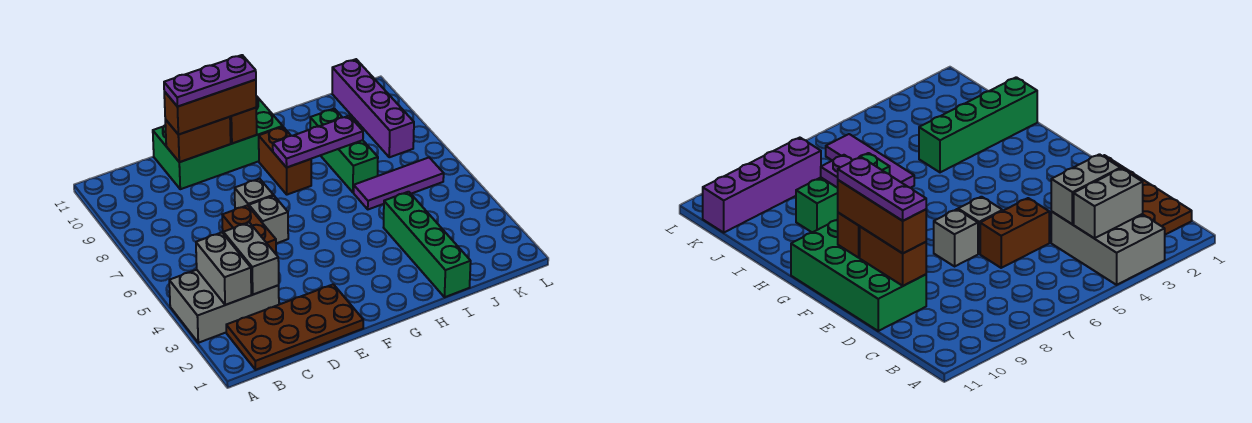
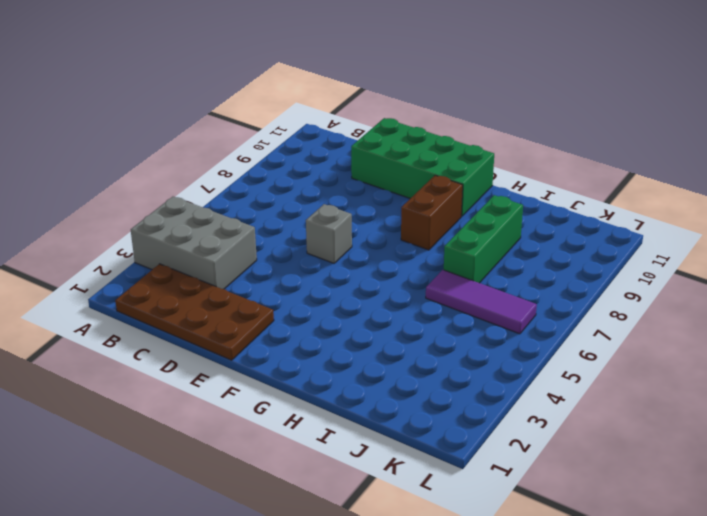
none -> brown 1x2 brick [222,205,276,254]
none -> grey 1x1 brick [235,179,273,209]
none -> green 1x4 brick [384,192,471,297]

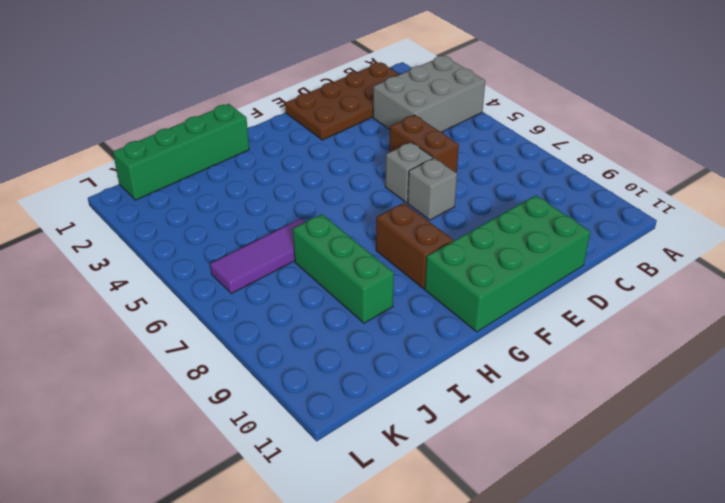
green 1x4 brick [113,104,249,200] -> green 1x4 brick turned to [384,192,471,297]
none -> purple 1x4 brick [332,59,414,157]
none -> grey 1x2 brick [196,232,251,305]
none -> grey 1x2 brick [223,223,279,295]

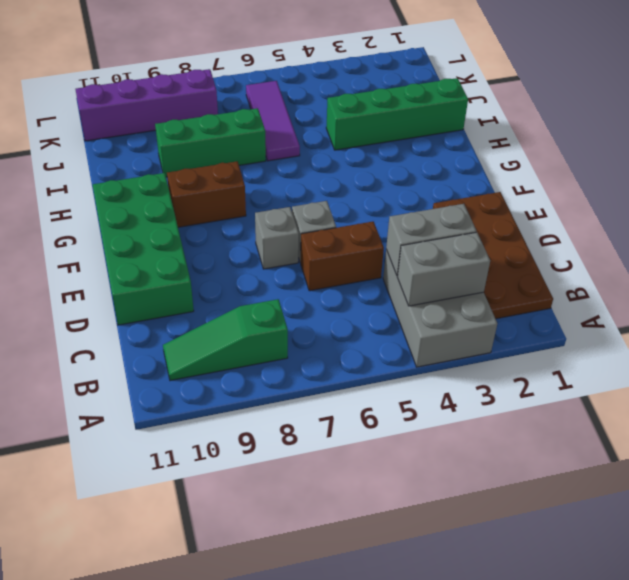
green 1x3 slope [163,299,288,381] -> none
none -> brown 1x2 brick [165,117,231,162]
none -> brown 1x1 brick [230,108,257,144]
none -> purple 1x3 plate [273,116,363,168]

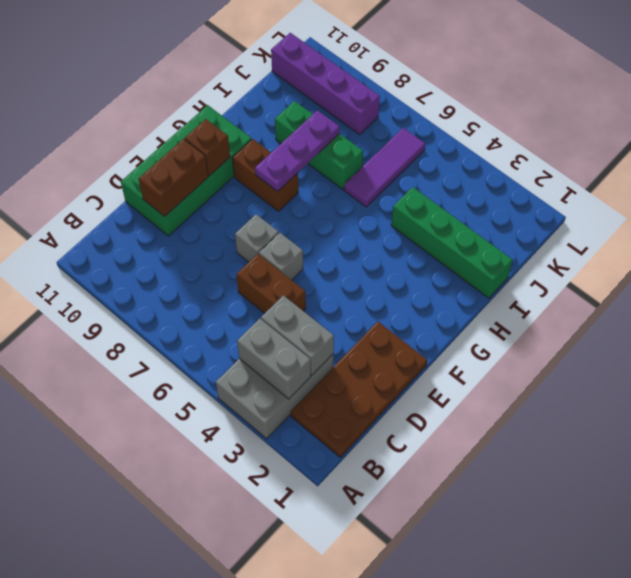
none -> brown 1x3 brick [164,80,256,135]
none -> purple 1x3 plate [164,55,256,107]

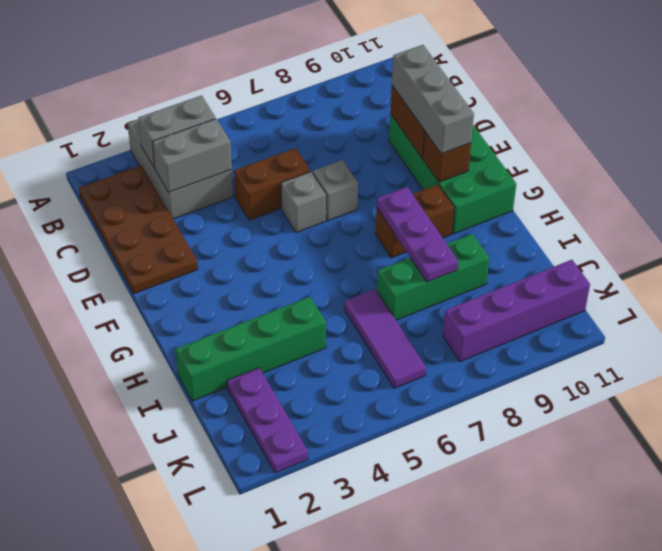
grey 1x3 brick [392,45,474,154] -> brown 1x3 brick [164,80,256,135]
purple 1x3 plate [227,368,308,473] -> purple 1x3 plate moved to [164,55,256,107]

